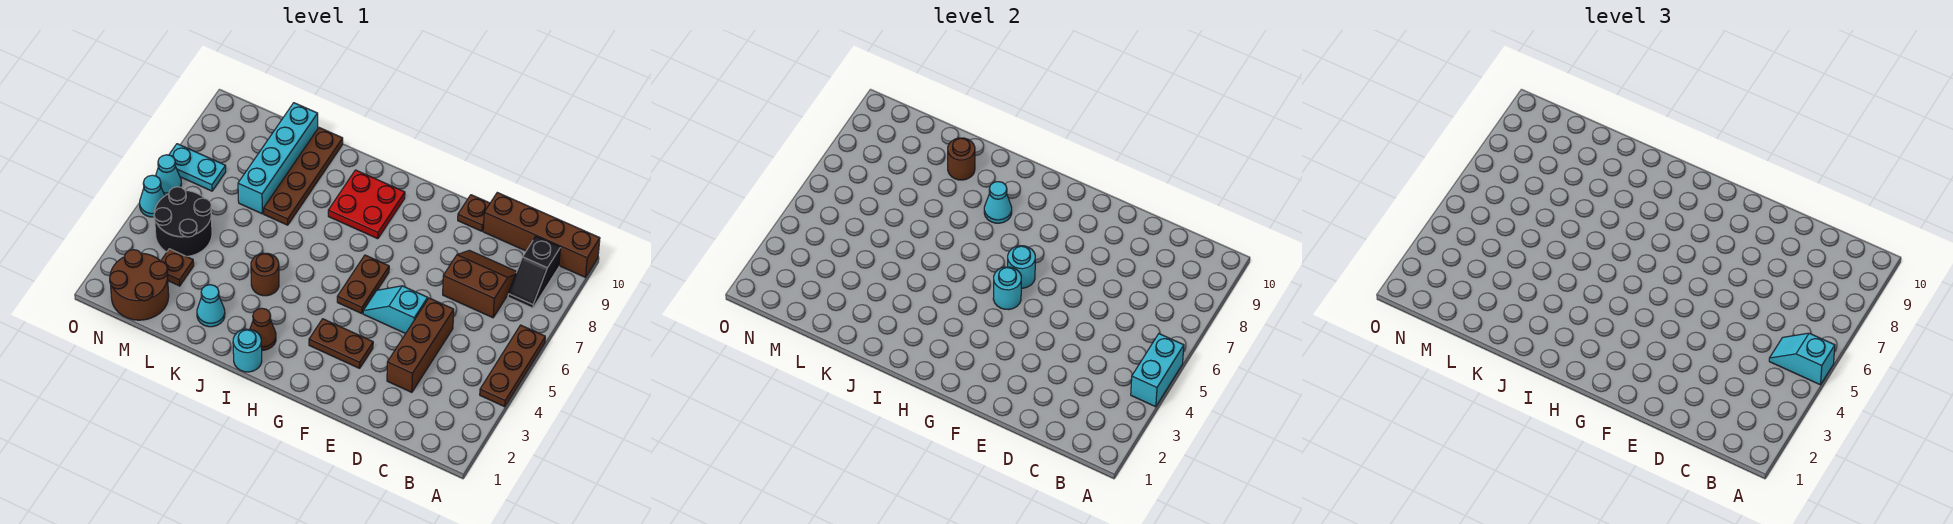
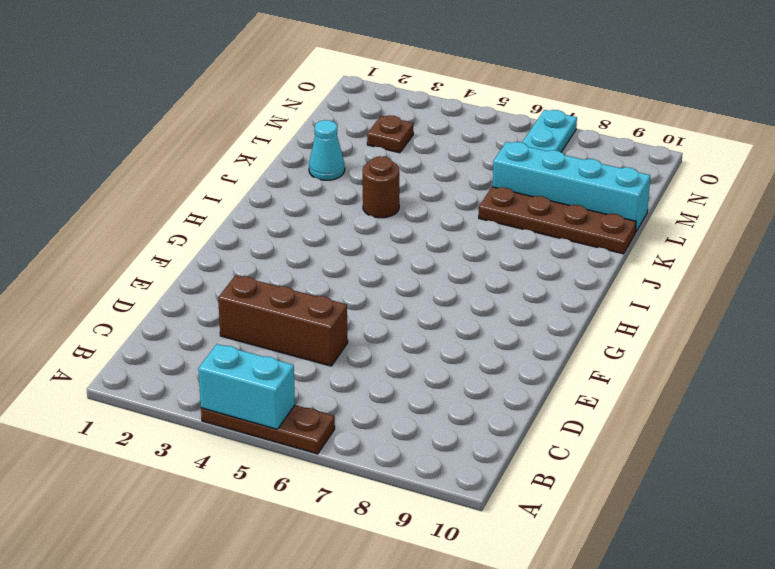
none -> brown 1x4 brick [483,193,600,277]
none -> black 1x2 slope [508,237,560,308]
none -> brown 2x2 slope [443,250,517,318]

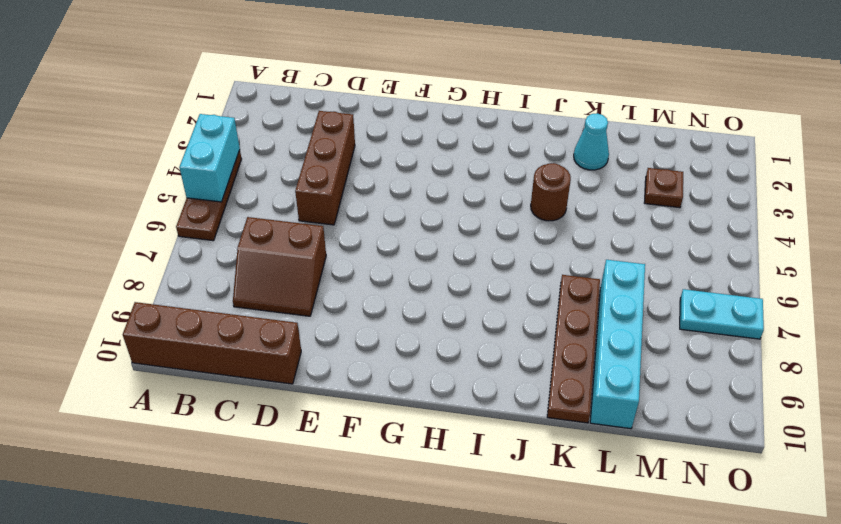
none -> black 1x2 slope [508,237,560,308]
none -> cyan 1x2 slope [363,286,428,334]
none -> brown 1x1 plate [458,195,490,231]

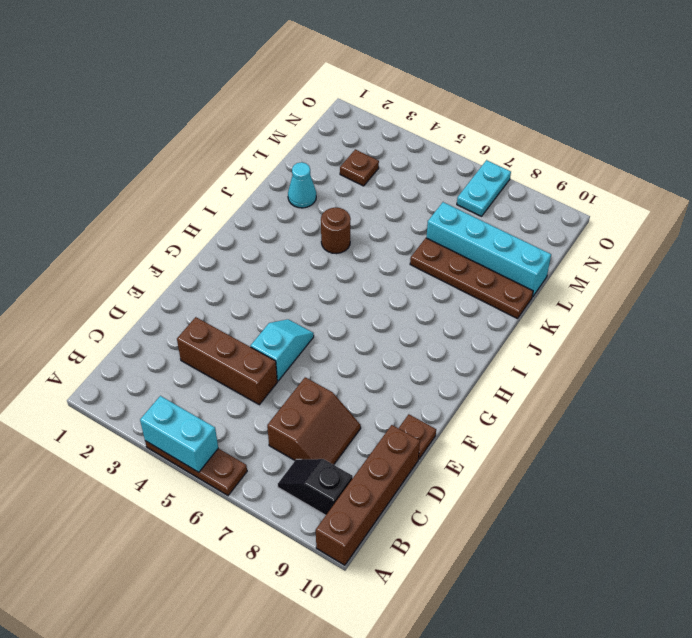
none -> brown 1x2 plate [309,319,373,368]
none -> brown 1x2 plate [337,255,389,314]
none -> red 2x2 plate [328,170,405,239]

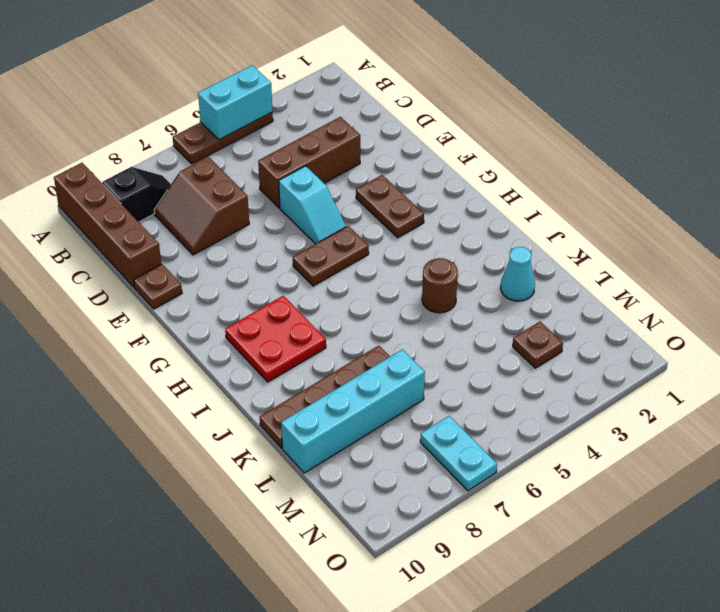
none -> cyan 1x1 round brick [233,329,262,372]
none -> brown 1x1 cone [250,308,276,350]
none -> brown 2x2 round brick [110,250,169,320]

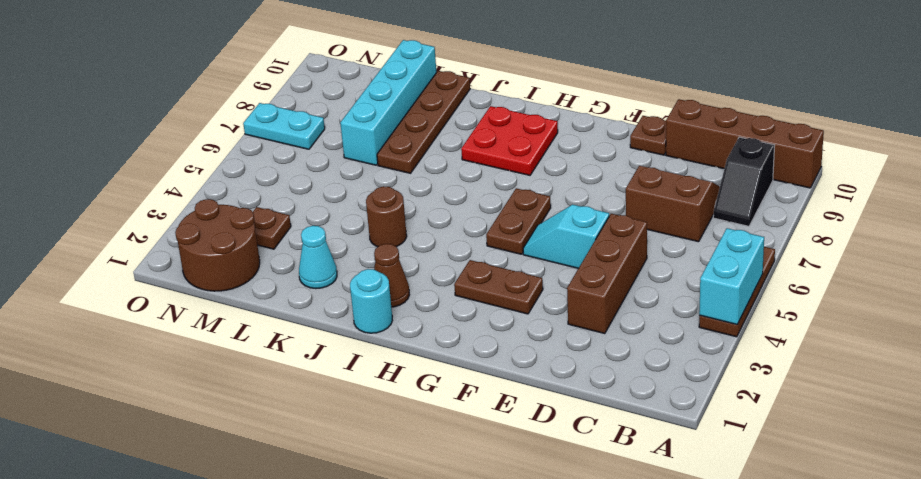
none -> black 2x2 round brick [154,187,212,257]
none -> cyan 1x1 cone [140,175,165,217]
none -> cyan 1x1 cone [156,155,181,196]

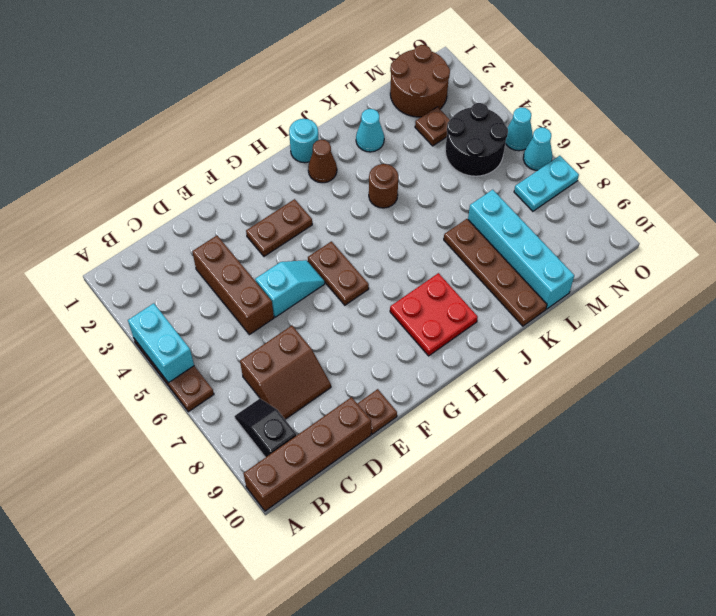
none -> cyan 1x1 round brick [993,267,1021,310]
none -> cyan 1x1 round brick [1008,246,1035,288]
none -> cyan 1x1 cone [984,182,1012,223]

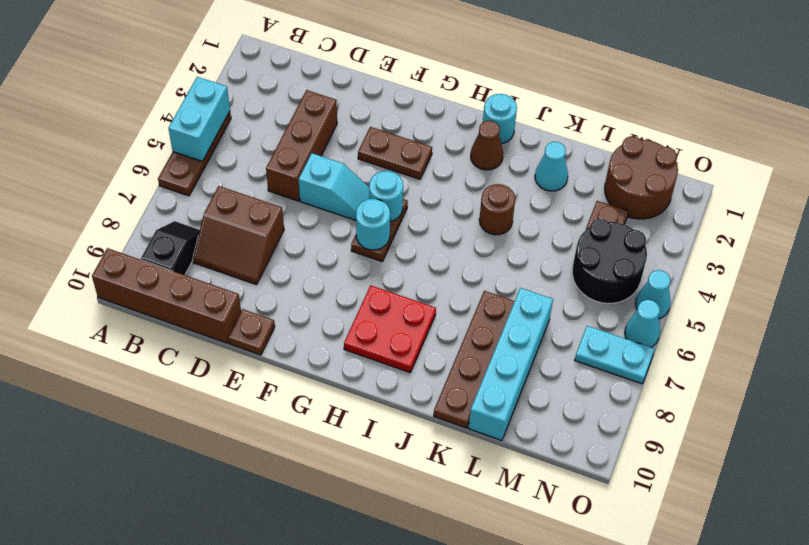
none -> cyan 1x1 cone [984,182,1012,223]
none -> brown 1x1 round brick [948,138,975,180]
none -> cyan 1x2 slope [1769,333,1835,385]

